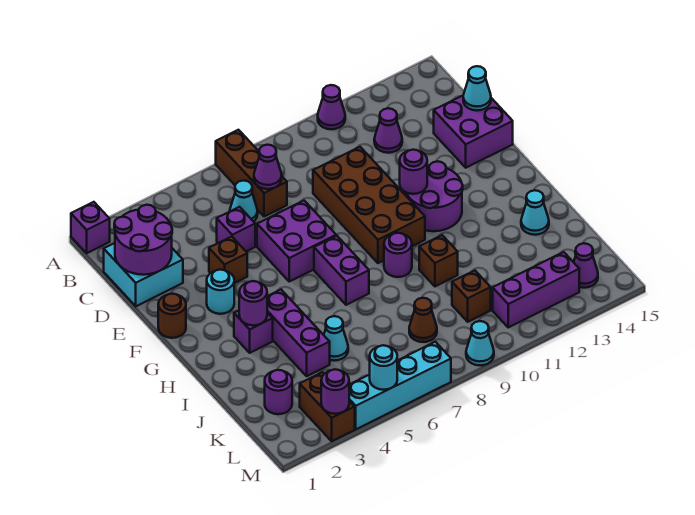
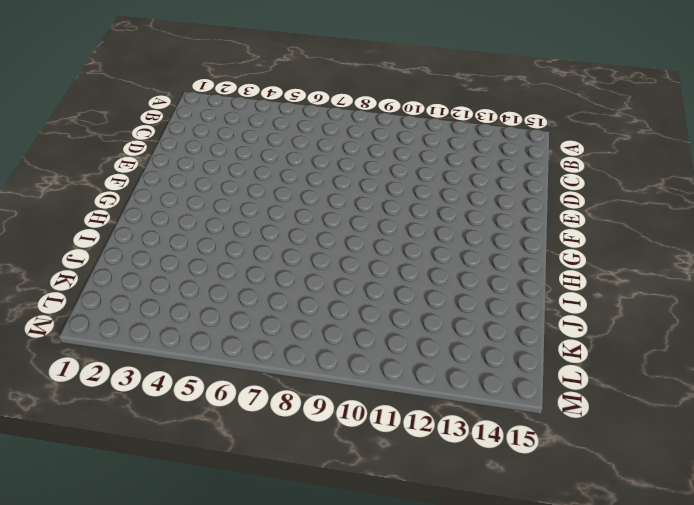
none -> purple 1x1 brick [71,202,110,253]
none -> brown 1x3 brick [216,130,287,217]
none -> purple 1x1 cone [318,85,345,129]
none -> cyan 2x2 brick [104,243,183,306]

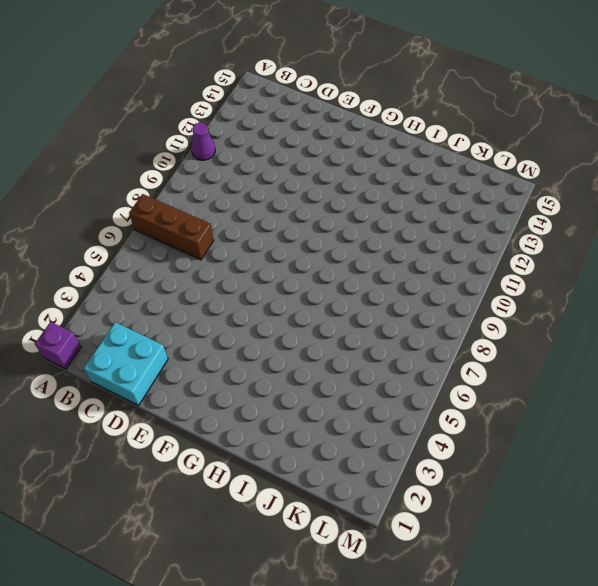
none -> cyan 1x1 cone [230,181,258,222]
none -> purple 1x1 cone [374,108,402,153]
none -> purple 1x1 brick [217,207,255,251]
none -> brown 2x4 brick [313,147,425,263]

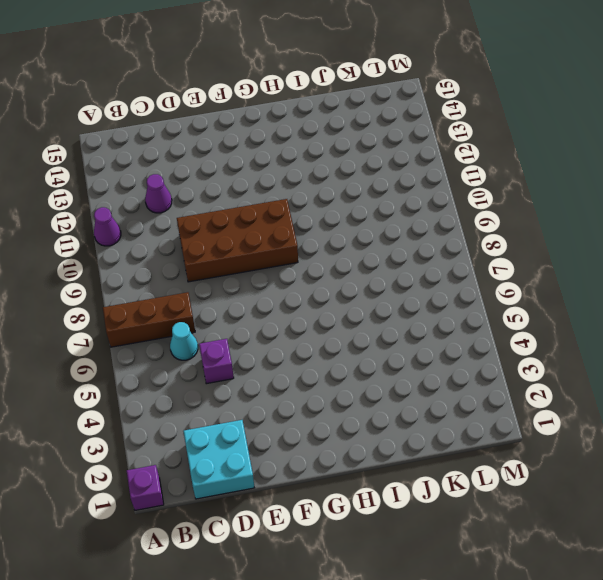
none -> purple 2x2 brick [434,96,513,168]
none -> brown 1x1 brick [209,237,247,283]
none -> purple 2x2 brick [257,201,336,281]
none -> brown 1x1 round brick [158,294,186,338]

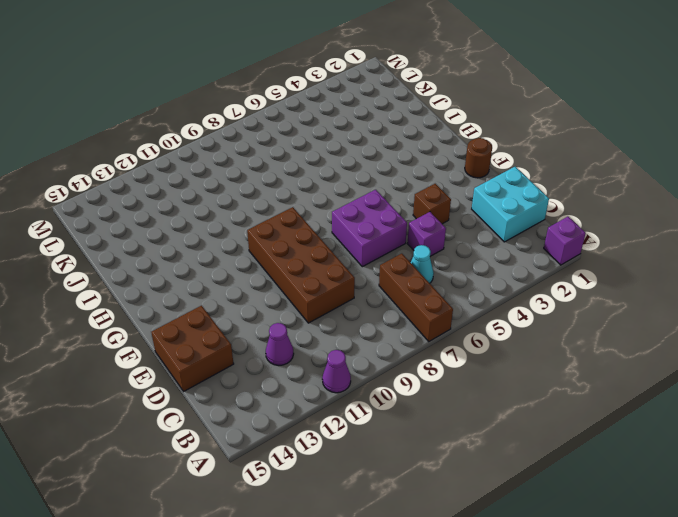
brown 2x2 brick [151,305,234,391] -> purple 2x2 brick [434,96,513,168]
none -> cyan 1x1 round brick [207,270,234,314]
none -> purple 2x2 round brick [405,161,463,231]
none -> purple 1x2 brick [314,236,369,305]
none -> purple 1x1 brick [234,311,273,353]

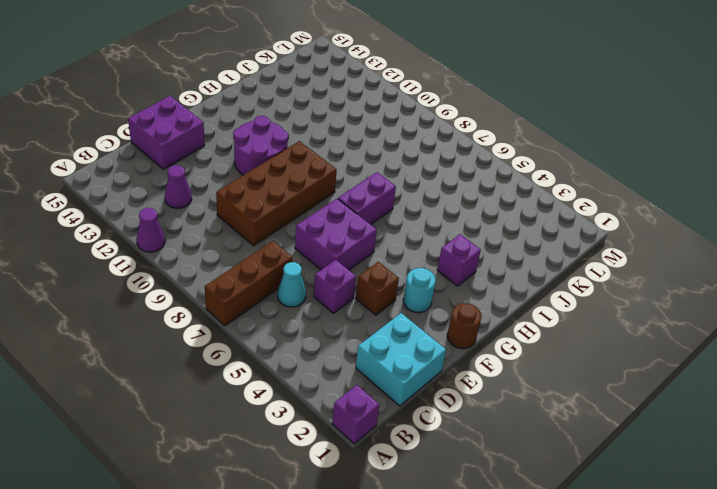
none -> purple 1x3 brick [267,290,330,376]
none -> purple 1x1 round brick [384,233,412,277]
none -> brown 1x1 brick [419,235,458,286]
none -> cyan 1x1 cone [521,190,549,235]

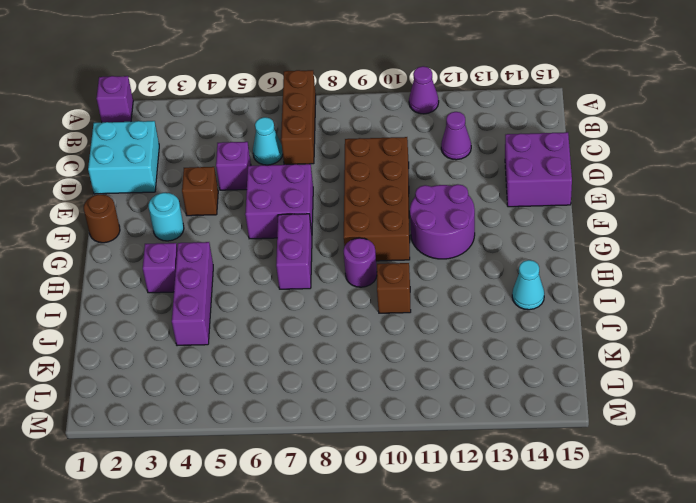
none -> cyan 1x1 cone [324,316,348,361]
none -> purple 1x1 round brick [265,370,292,414]
none -> brown 1x1 cone [409,298,437,342]
none -> brown 1x1 brick [452,271,491,322]

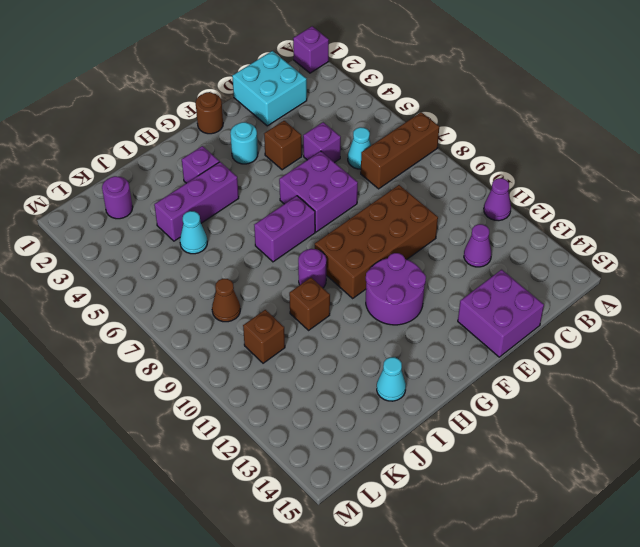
none -> brown 1x2 brick [300,372,355,441]
none -> purple 1x3 brick [493,252,579,327]
none -> purple 1x1 cone [574,243,598,288]
none -> cyan 1x4 brick [349,342,451,429]

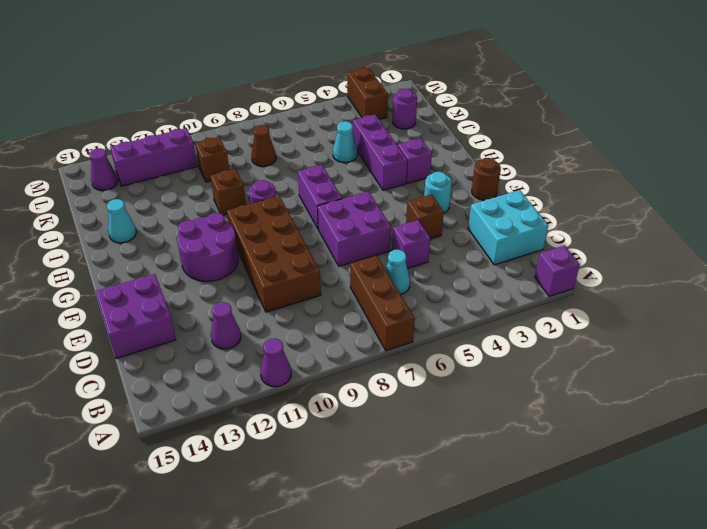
none -> cyan 1x4 brick [349,342,451,429]
none -> cyan 1x1 cone [466,321,494,365]
none -> purple 2x2 round brick [114,205,172,275]
none -> purple 1x1 cone [254,145,282,189]

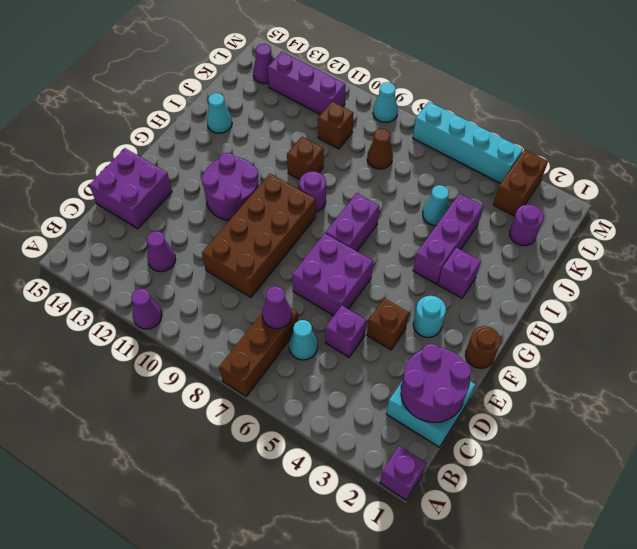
none -> cyan 1x1 cone [463,66,491,111]
none -> purple 1x1 round brick [400,150,427,194]
none -> purple 1x1 round brick [239,281,267,325]
none -> purple 1x1 round brick [321,369,349,414]

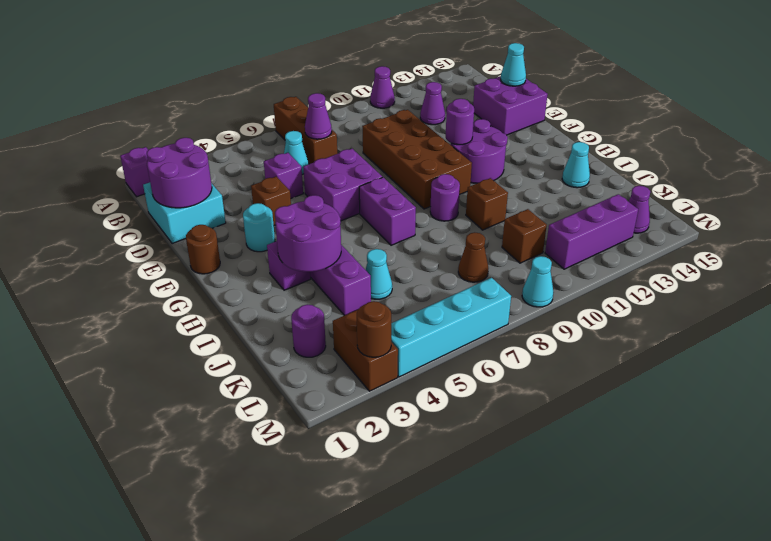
purple 2x2 round brick [275,195,341,272] -> purple 1x1 round brick [239,281,267,325]
brown 1x1 round brick [357,301,391,357] -> purple 1x1 round brick [321,369,349,414]
none -> cyan 1x1 round brick [370,345,397,390]

